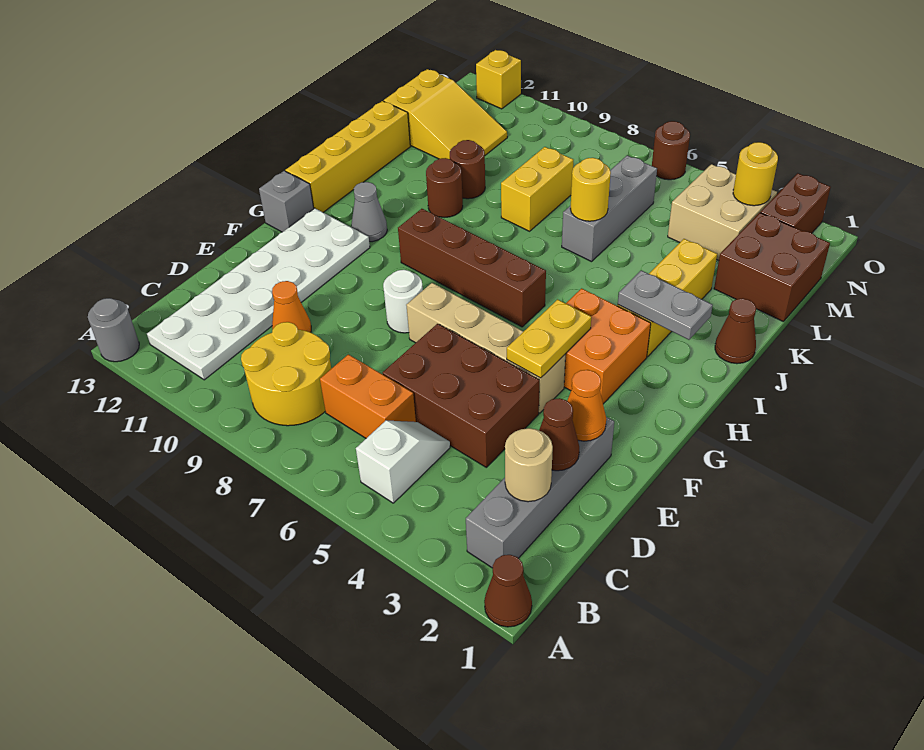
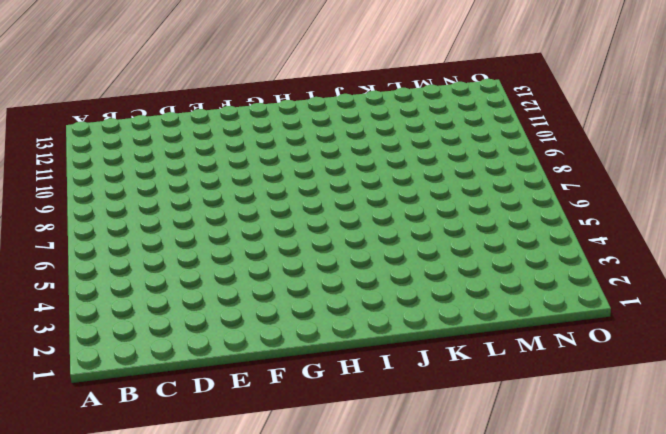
none -> brown 1x1 cone [484,555,532,627]
none -> grey 1x1 round brick [88,298,139,362]
none -> grey 1x4 brick [466,417,614,568]
none -> white 1x2 slope [356,420,450,503]

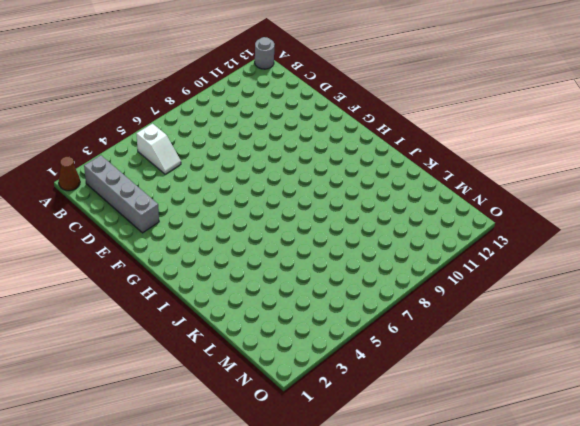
none -> yellow 2x2 round brick [241,322,331,426]
none -> white 2x6 plate [147,208,370,380]
none -> orange 1x2 brick [320,354,416,438]
none -> brown 2x3 brick [383,324,539,467]

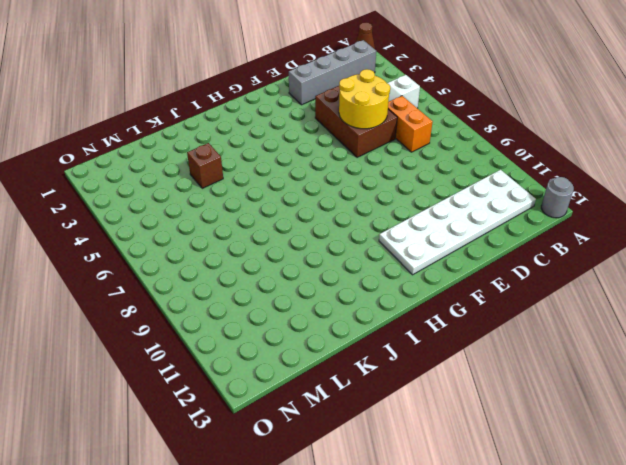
yellow 2x2 round brick [339,69,390,129] -> yellow 2x2 round brick moved to [241,322,331,426]
brown 1x1 brick [187,143,223,188] -> none
none -> orange 1x1 cone [272,281,311,332]
none -> tan 1x4 brick [406,283,566,413]
none -> white 1x1 round brick [383,270,423,333]
none -> orange 2x2 brick [564,288,651,404]

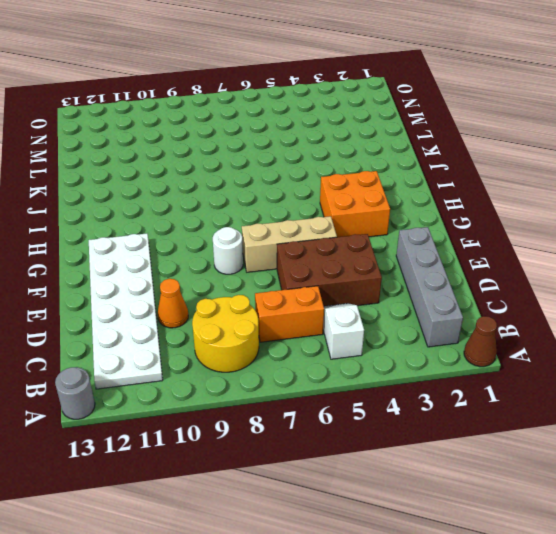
tan 1x3 brick [242,216,337,272] -> tan 1x4 brick [406,283,566,413]
none -> grey 1x1 brick [259,171,314,232]
none -> brown 1x4 brick [398,209,546,327]
none -> grey 1x1 cone [351,182,387,242]
none -> yellow 1x4 brick [286,101,410,212]

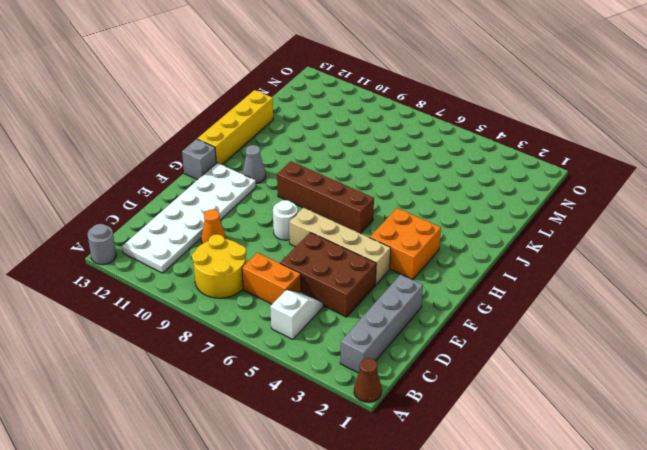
none -> yellow 1x3 brick [618,239,717,357]
none -> brown 1x1 cone [715,298,756,364]
none -> brown 1x1 round brick [426,158,463,217]
none -> grey 1x3 brick [562,155,657,262]

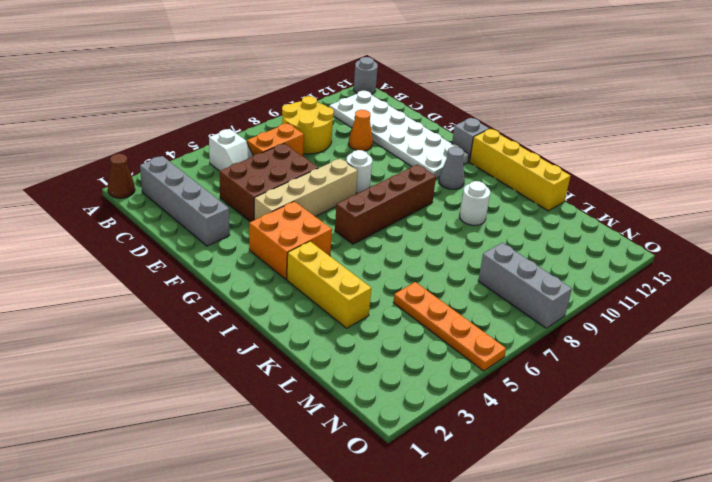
white 1x1 round brick [460,181,490,225] -> brown 1x1 round brick [426,158,463,217]
orange 1x4 plate [393,282,506,371] -> none
grey 1x3 brick [478,243,572,328] -> grey 1x3 brick moved to [562,155,657,262]
none -> brown 1x1 cone [715,298,756,364]
none -> yellow 1x2 brick [501,147,573,231]
none -> brown 1x1 round brick [450,140,485,199]
none -> brown 2x2 brick [714,213,830,322]

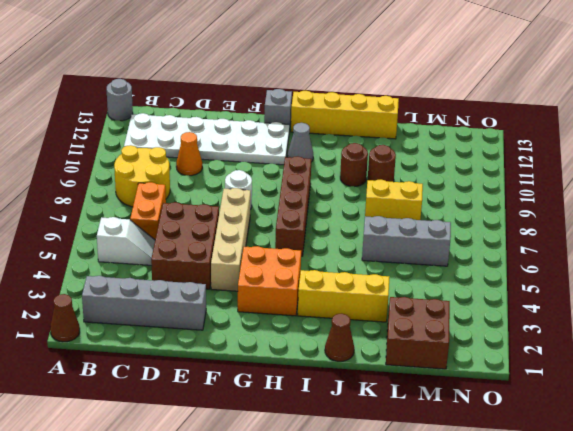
none -> yellow 2x3 slope [384,69,507,159]
none -> tan 2x2 brick [668,164,777,260]
none -> brown 1x2 brick [760,173,831,233]
none -> brown 1x1 round brick [652,121,690,180]

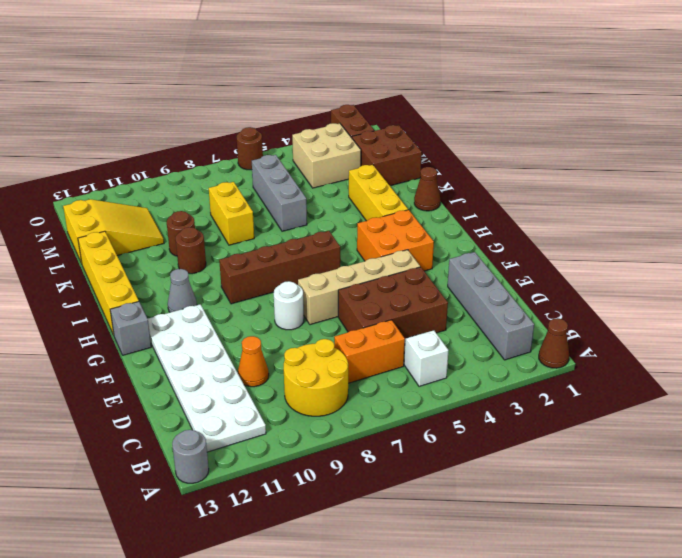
none -> yellow 1x1 brick [476,50,521,109]
none -> tan 1x1 round brick [505,428,553,502]
none -> brown 1x1 cone [539,398,579,471]
none -> orange 1x1 cone [567,370,606,441]

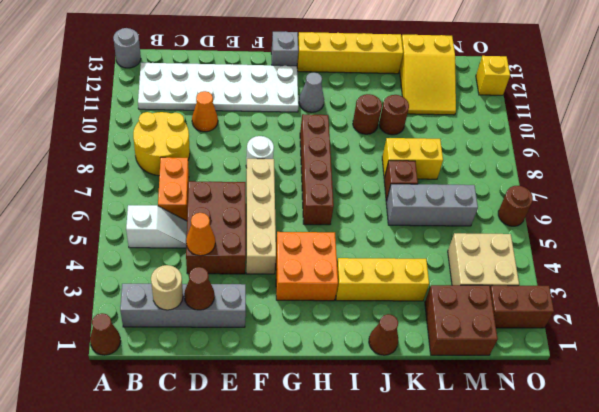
orange 1x1 cone [186,213,215,256] -> orange 1x1 cone moved to [567,370,606,441]
brown 1x1 brick [384,161,418,201] -> none
none -> yellow 1x2 plate [507,299,591,378]
none -> grey 1x2 plate [618,270,713,340]
none -> yellow 1x1 round brick [570,158,611,221]
none -> yellow 1x1 round brick [733,142,778,206]

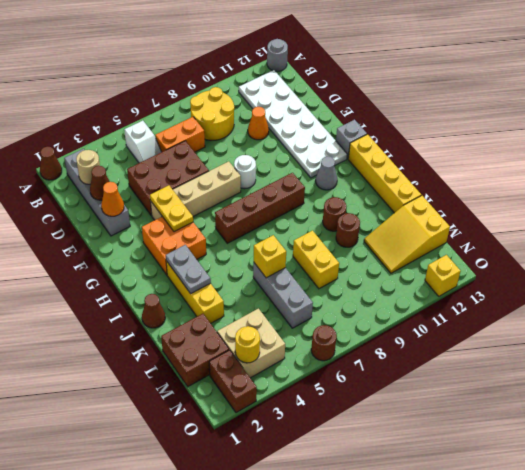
grey 1x2 plate [166,245,211,294] -> grey 1x2 plate turned to [618,270,713,340]
yellow 1x1 brick [254,235,286,278] -> yellow 1x1 round brick [570,158,611,221]

